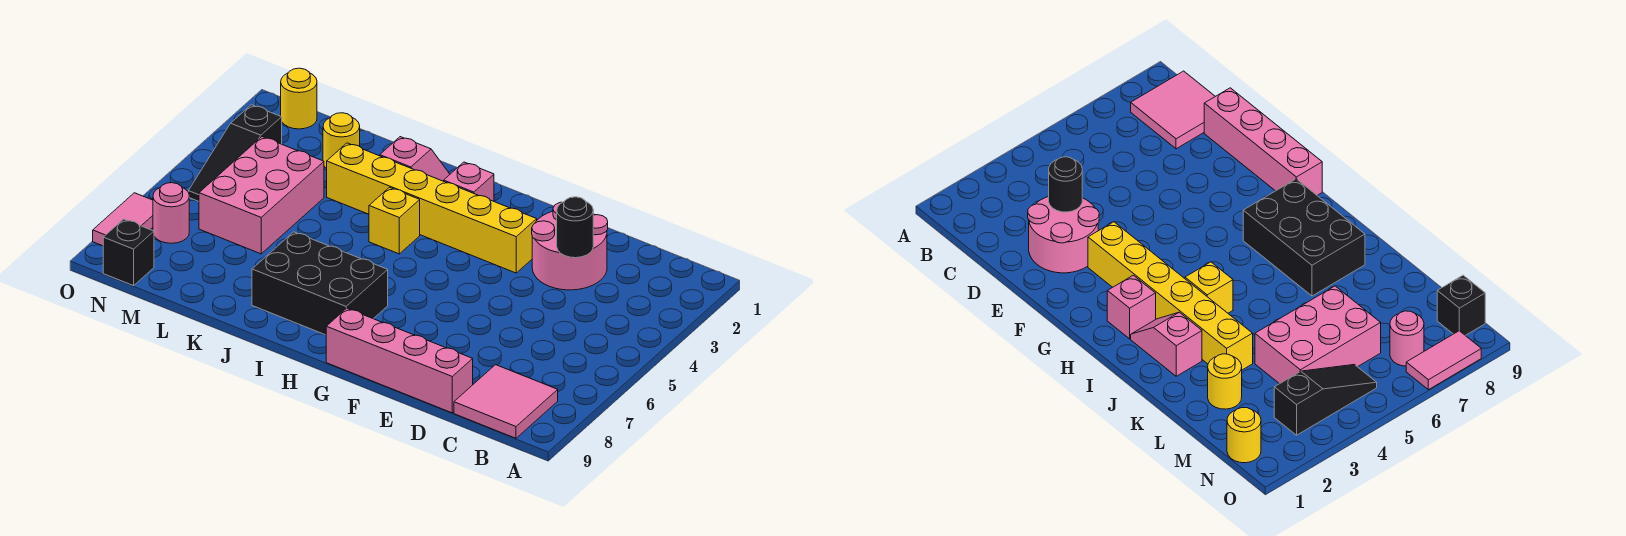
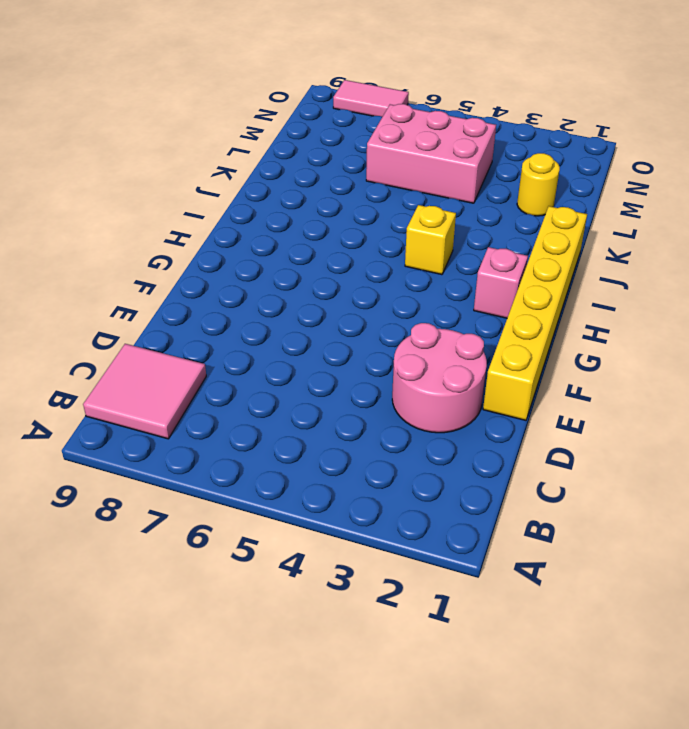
yellow 1x6 brick [483,206,587,420] -> yellow 1x6 brick moved to [327,143,537,273]
none -> pink 1x4 brick [326,308,473,413]
none -> black 2x3 brick [252,232,388,335]
none -> pink 1x2 slope [380,137,450,181]

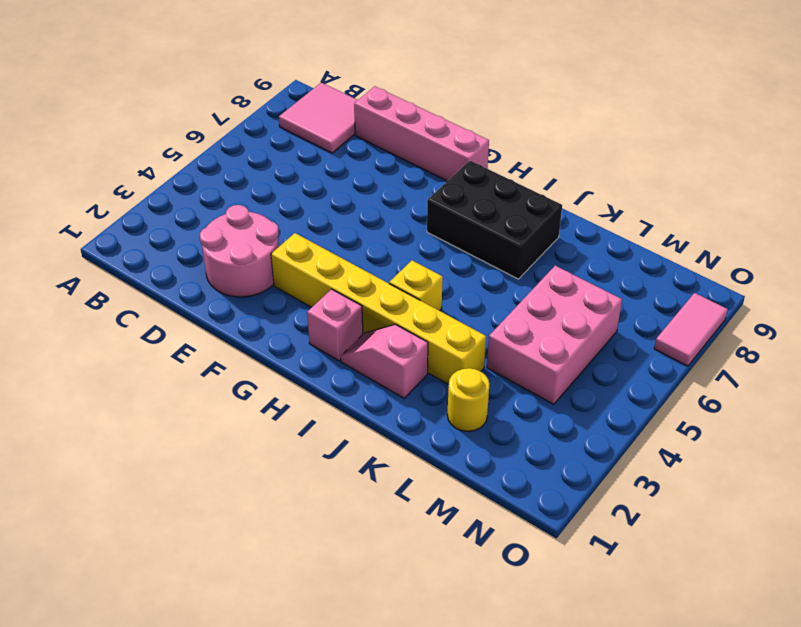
none -> yellow 1x1 round brick [281,68,317,129]
none -> black 1x3 slope [188,105,282,202]
none -> pink 1x1 round brick [153,183,189,243]

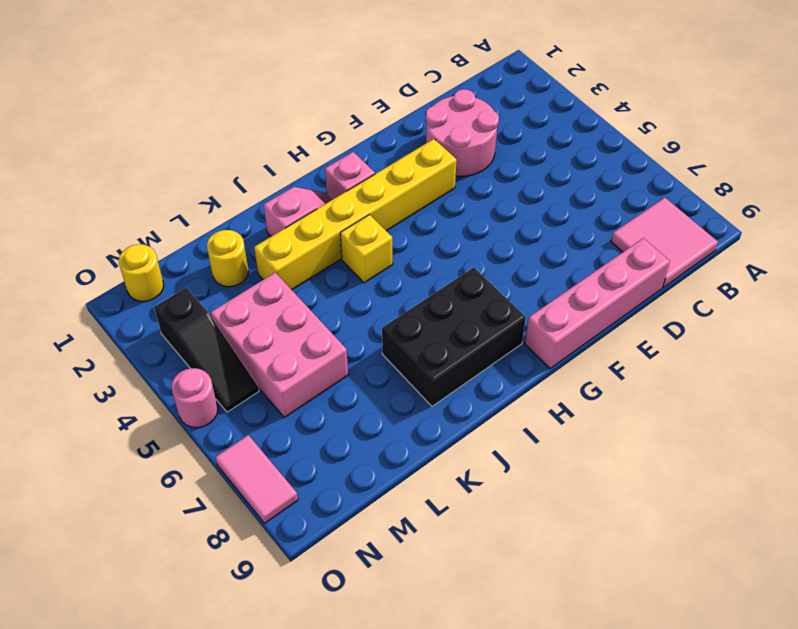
pink 1x1 round brick [172,368,218,428] -> pink 1x1 round brick moved to [153,183,189,243]
none -> black 1x1 brick [103,219,154,286]
none -> black 1x1 round brick [557,197,593,258]

